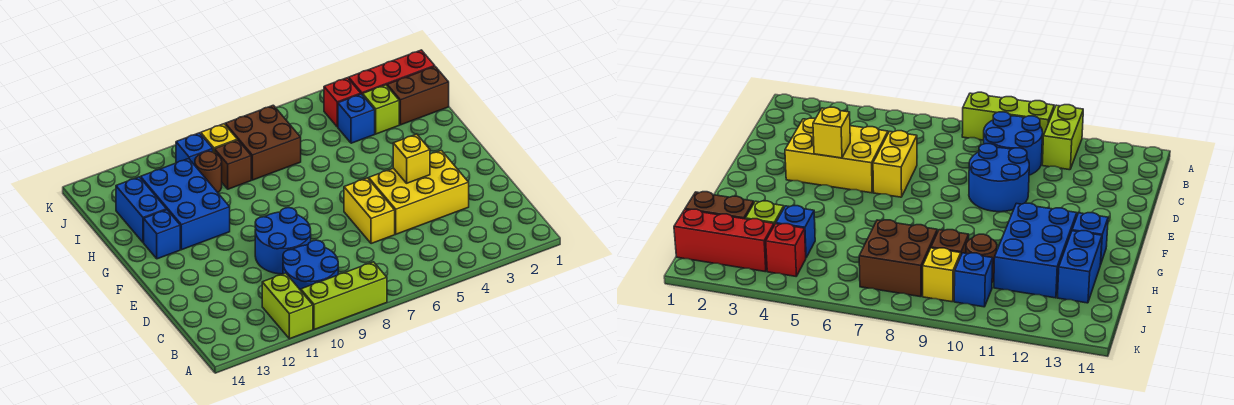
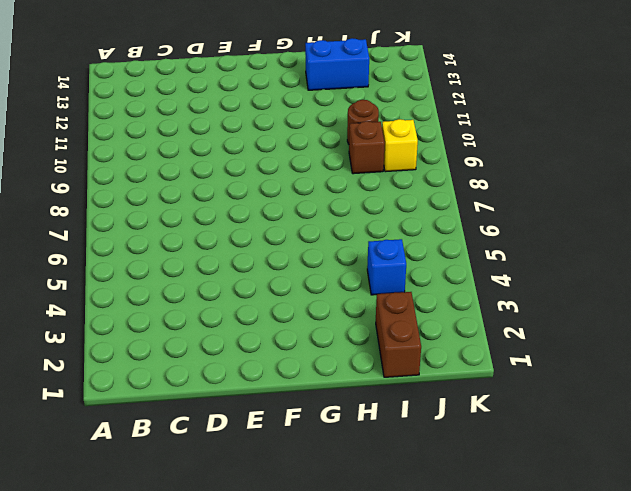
none -> lime 1x3 brick [301,262,387,330]
none -> lime 1x2 brick [262,273,313,339]
none -> blue 2x2 round brick [283,240,338,290]

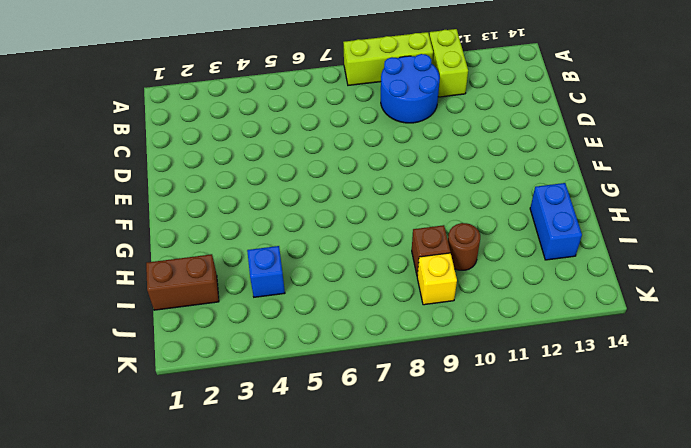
none -> yellow 2x3 brick [369,150,469,234]
none -> yellow 1x2 brick [344,178,395,244]
none -> blue 2x2 round brick [255,208,311,274]

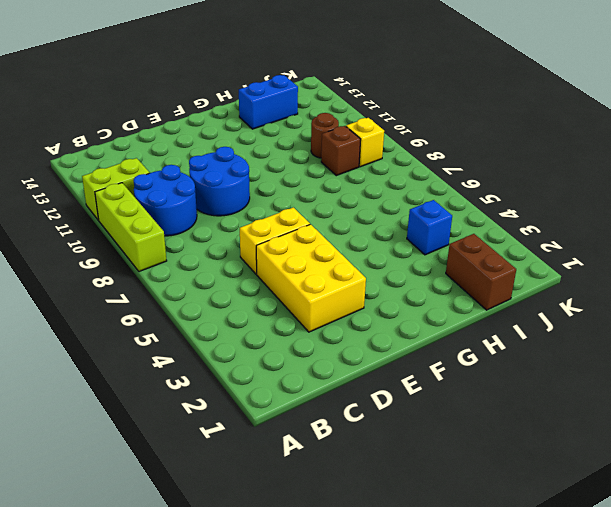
none -> blue 2x3 brick [141,159,230,250]
none -> blue 1x1 brick [144,210,180,259]
none -> lime 1x1 brick [363,85,399,134]

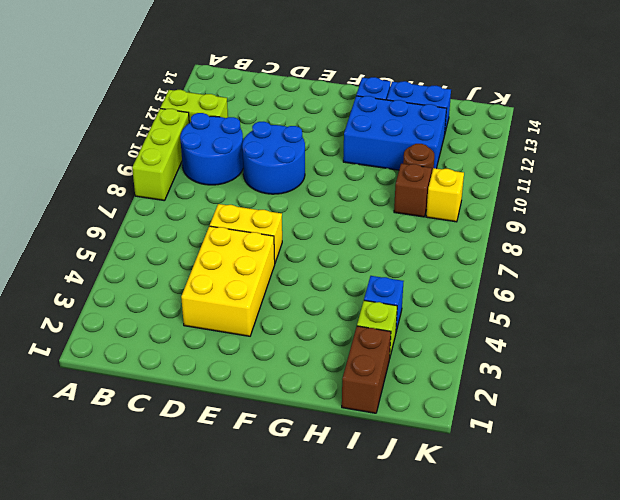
none -> brown 2x2 brick [225,105,301,180]
none -> red 1x3 brick [349,50,435,95]
none -> red 1x1 brick [324,78,361,127]

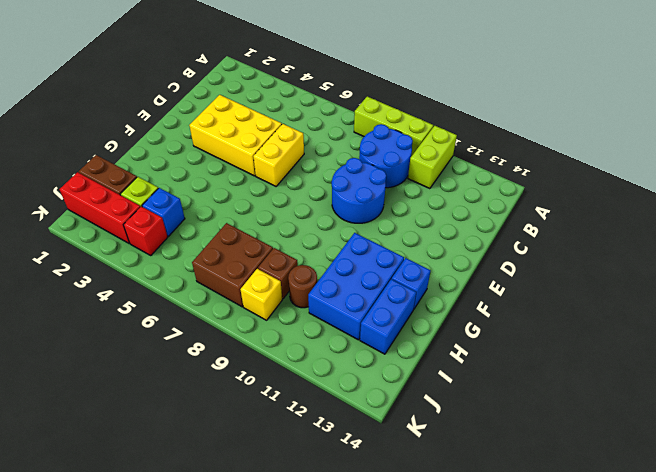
none -> blue 1x1 brick [176,133,213,165]
none -> yellow 1x1 brick [393,134,430,183]

